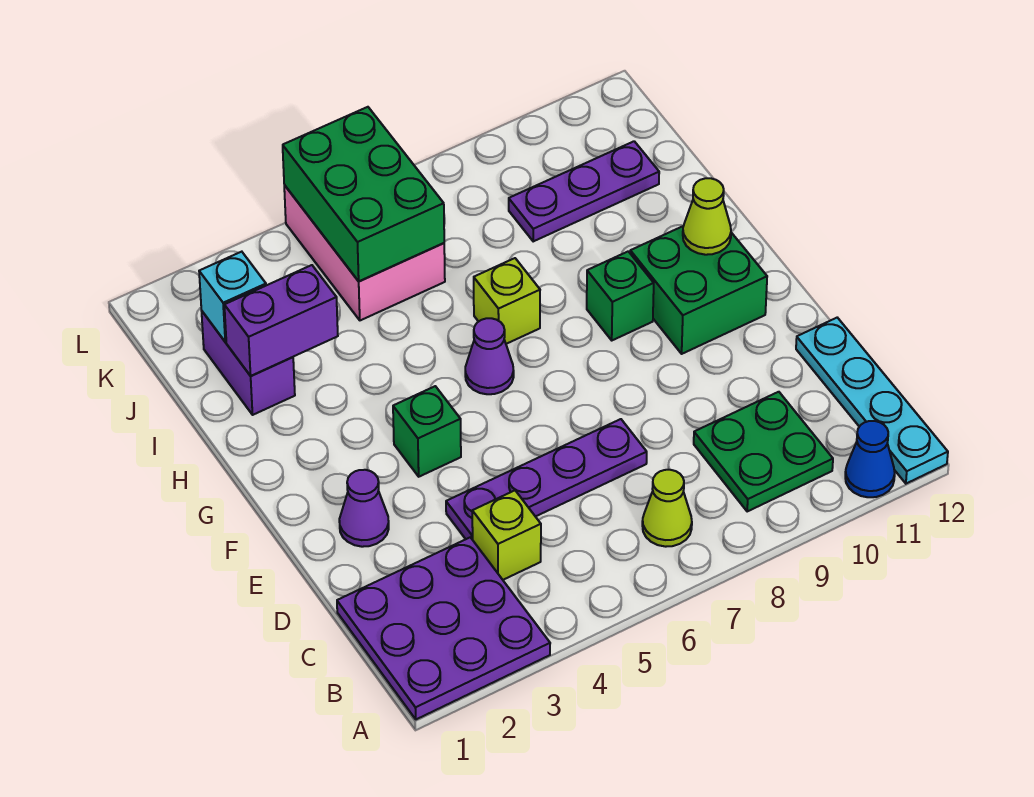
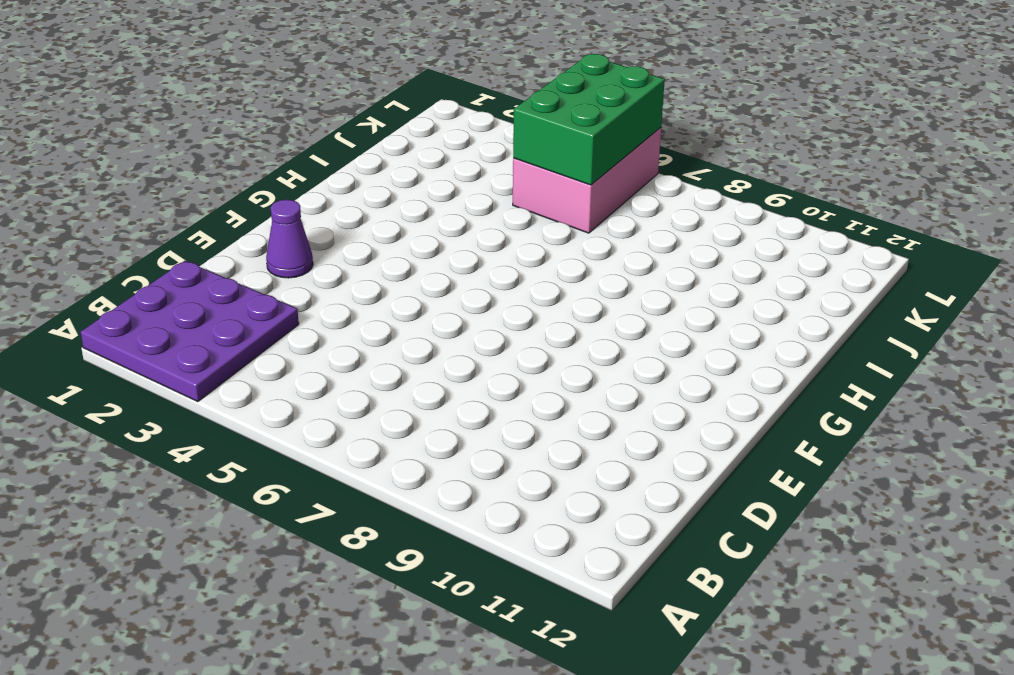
none -> blue 1x1 cone [845,421,895,497]
none -> cyan 1x4 plate [796,318,948,484]
none -> lime 1x1 cone [642,470,692,547]

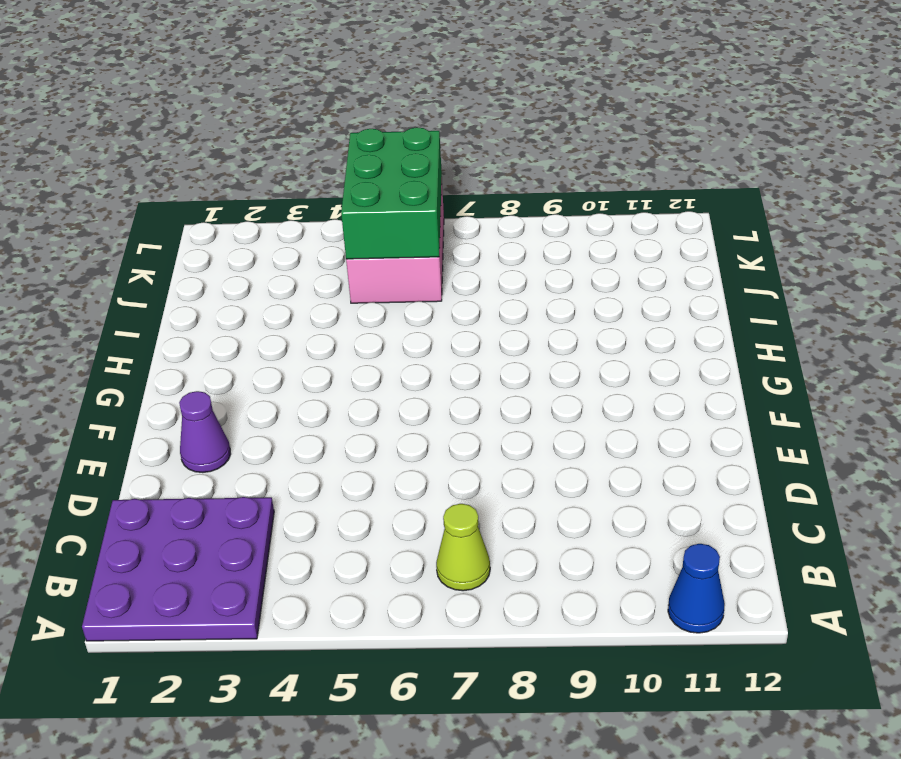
none -> cyan 1x4 plate [796,318,948,484]
none -> green 2x2 plate [694,392,833,511]
none -> lime 1x1 brick [472,491,541,580]

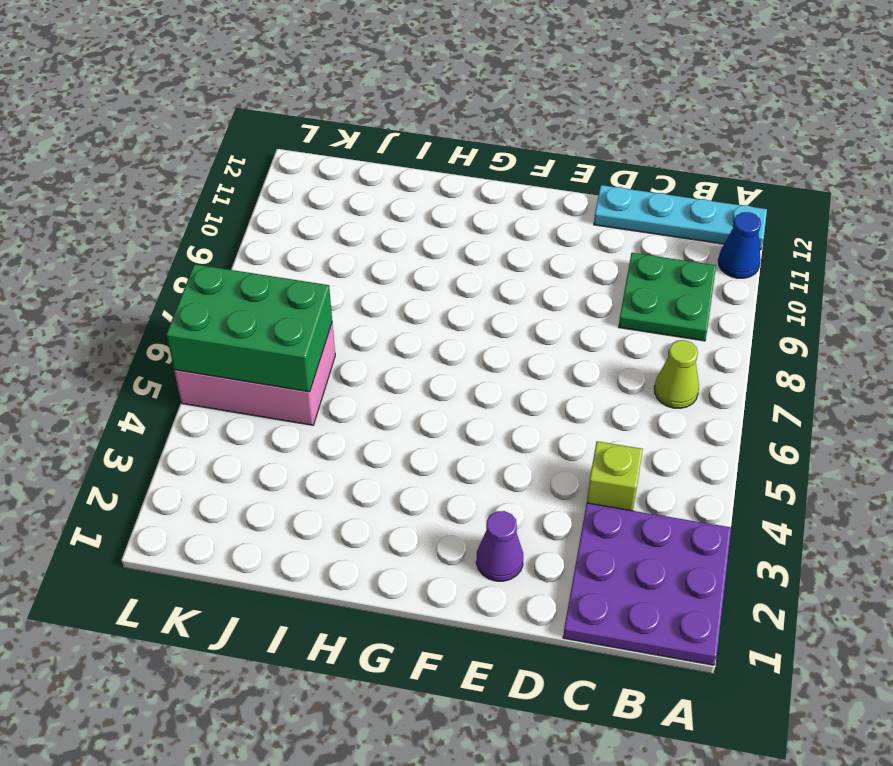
none -> purple 1x4 plate [446,419,647,540]
none -> green 1x1 brick [393,386,461,477]
none -> green 2x2 brick [630,226,767,354]

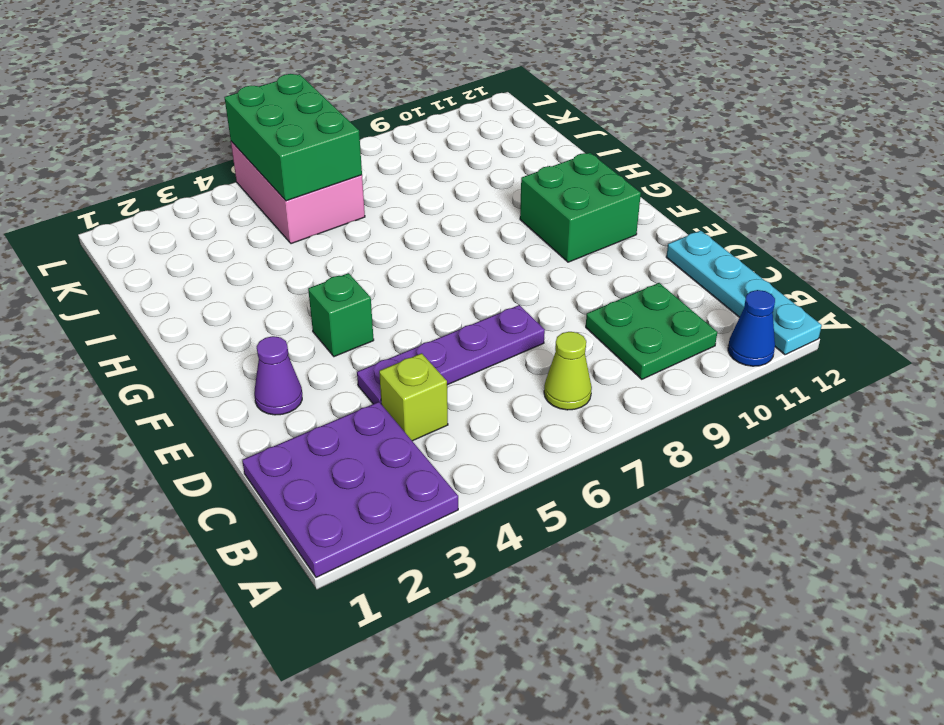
none -> purple 1x1 cone [465,318,514,394]
none -> green 1x1 brick [587,251,654,340]
none -> lime 1x1 brick [474,258,540,344]

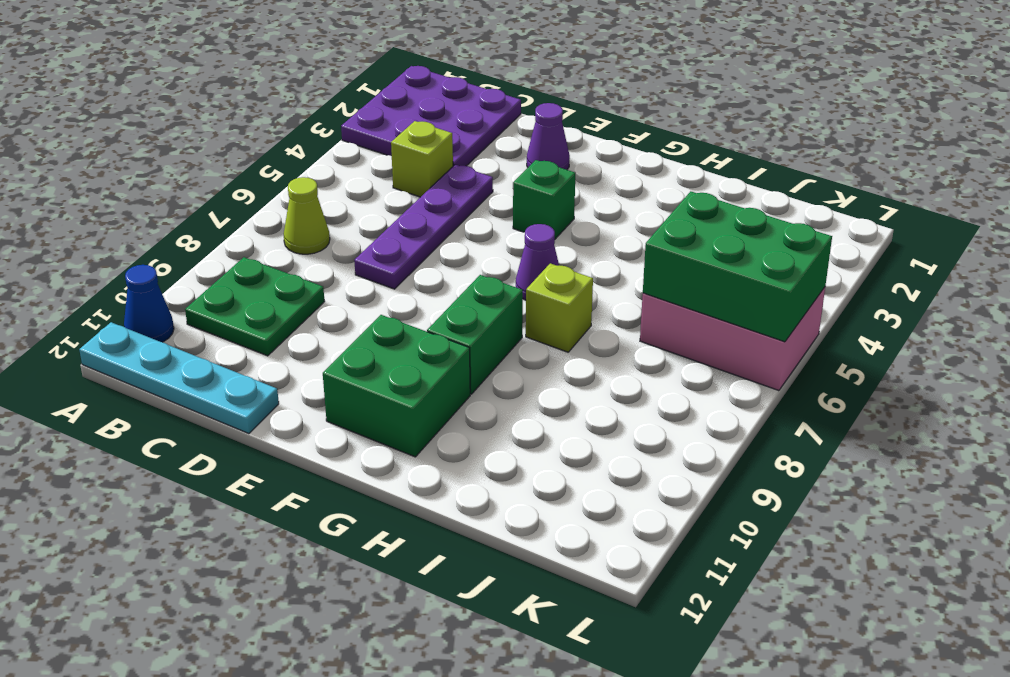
green 1x2 brick [427,275,523,394] -> green 1x1 brick [587,251,654,340]
none -> purple 1x2 brick [202,312,295,415]
none -> purple 1x3 plate [509,141,659,241]
none -> lime 1x1 cone [683,178,731,255]

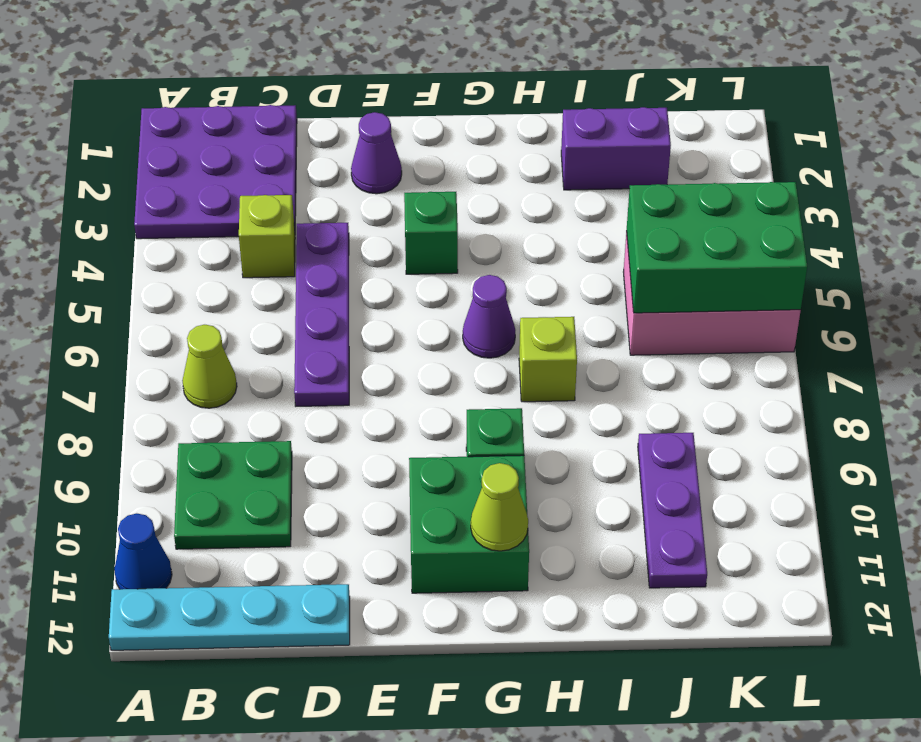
none -> purple 1x2 brick [224,265,338,376]
none -> cyan 1x1 brick [199,252,266,342]

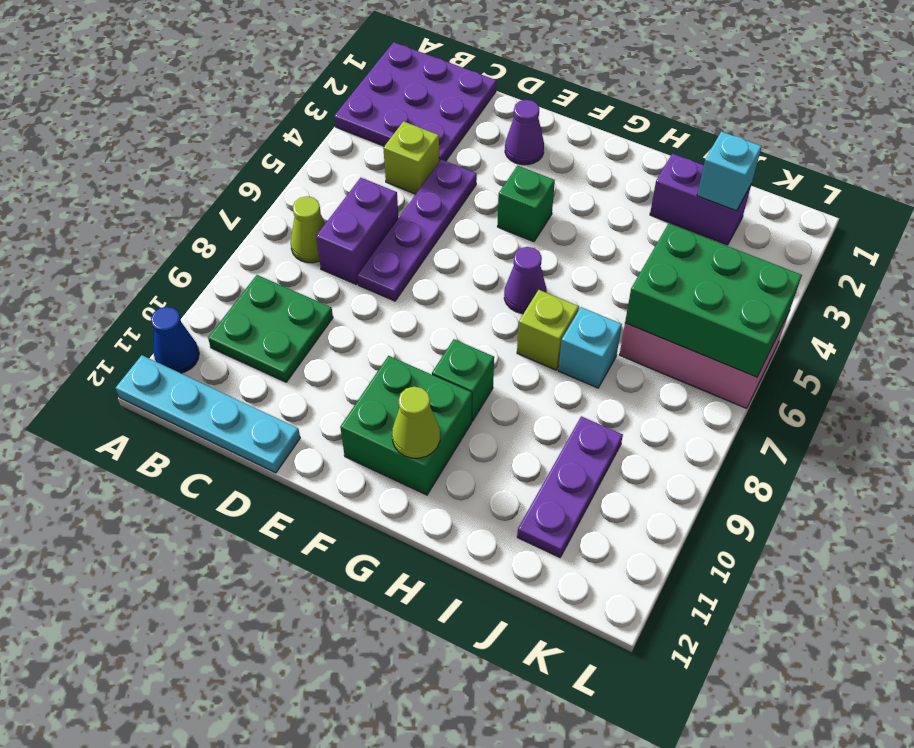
purple 1x2 brick [316,178,399,284] -> purple 1x2 brick moved to [224,265,338,376]
cyan 1x1 brick [558,307,622,388] -> none

